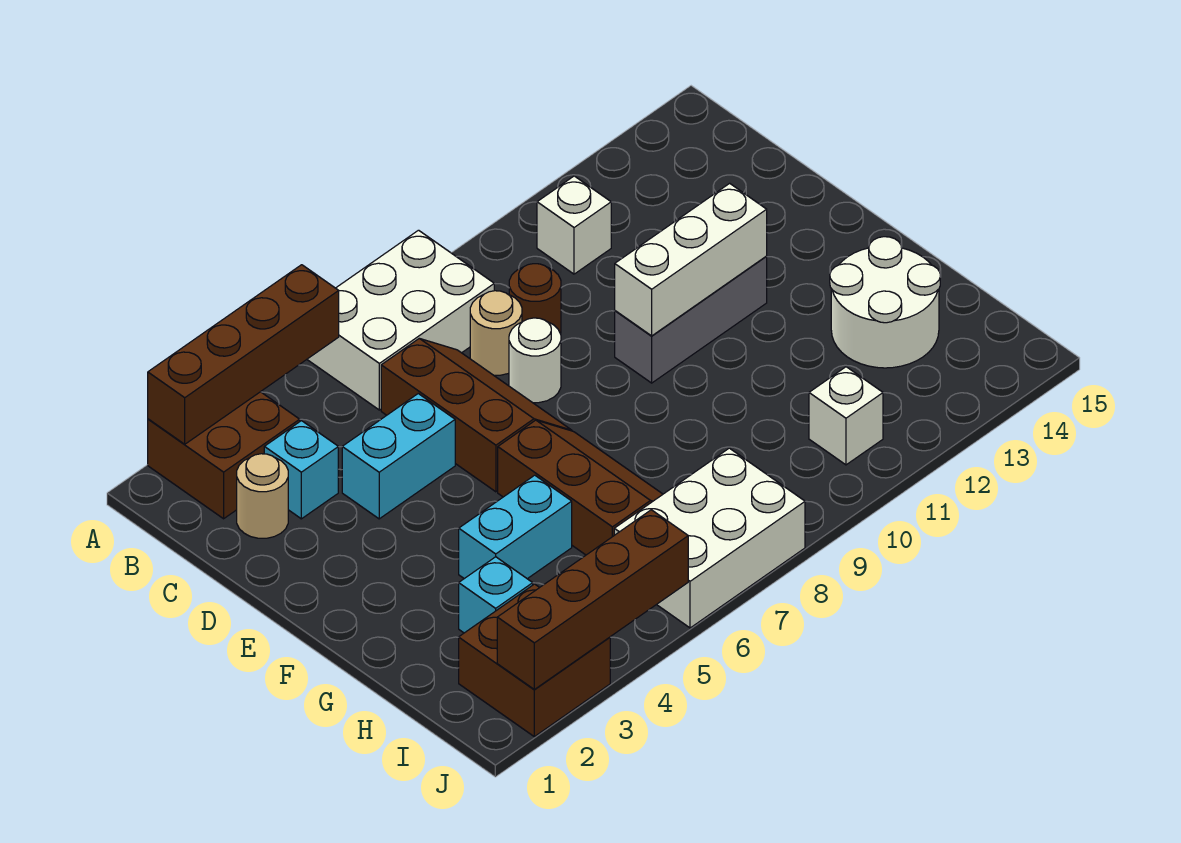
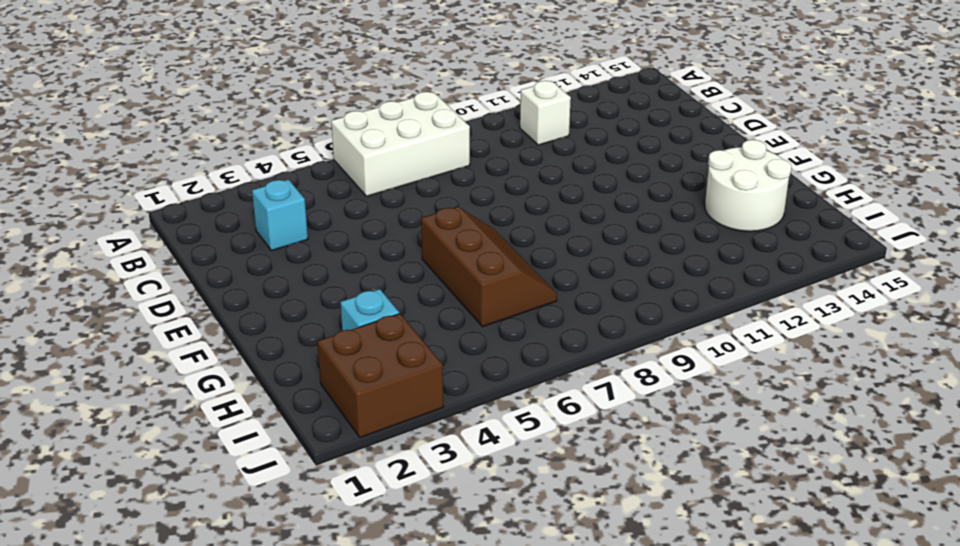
none -> brown 2x2 brick [148,392,300,519]
none -> tan 1x1 round brick [237,454,288,538]
none -> brown 2x3 slope [381,339,572,492]

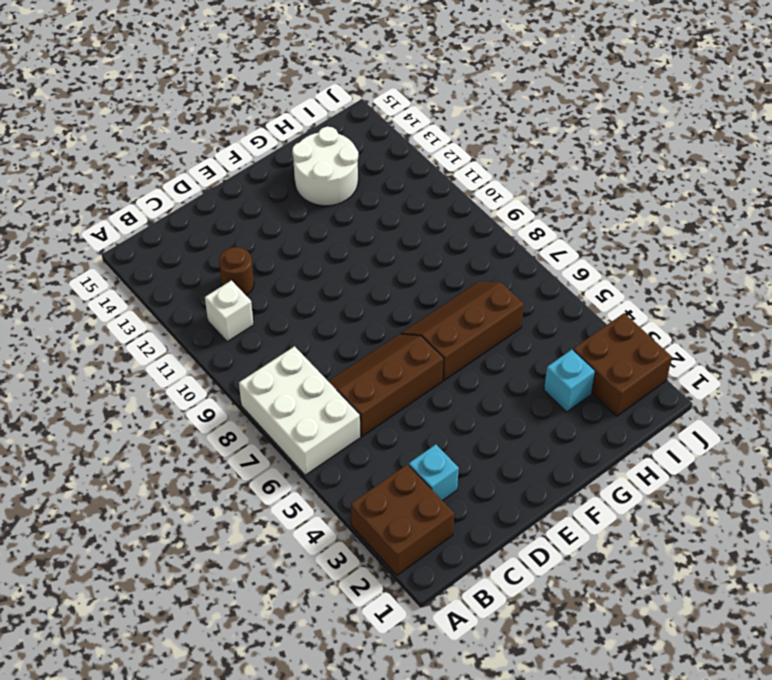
brown 1x1 round brick [219,247,254,295] -> brown 1x1 round brick moved to [509,264,561,334]
none -> tan 1x1 round brick [237,454,288,538]
none -> tan 1x1 round brick [470,291,522,375]
none -> cyan 1x2 brick [342,394,455,519]

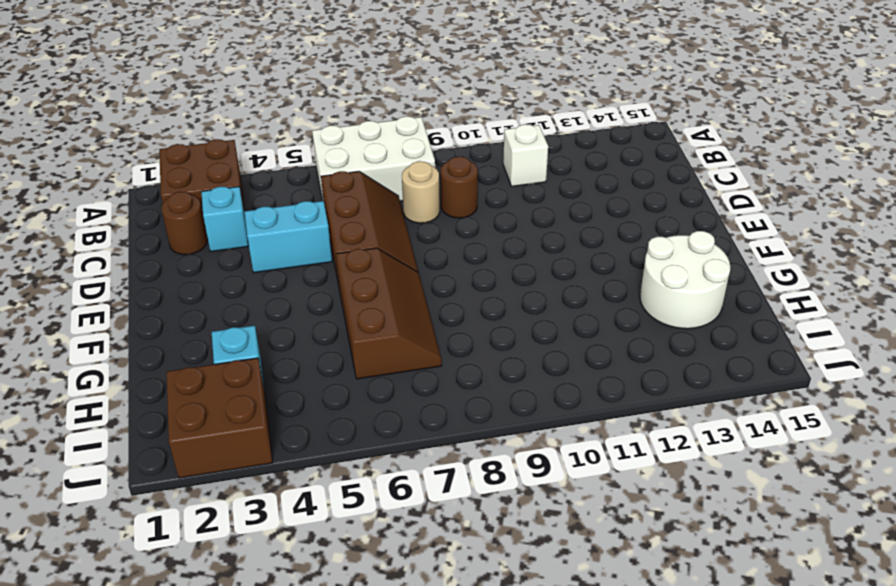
brown 1x1 round brick [161,192,207,255] -> tan 1x1 round brick [237,454,288,538]
none -> white 1x1 round brick [509,318,561,403]
none -> grey 1x3 brick [615,256,767,383]
none -> cyan 1x2 brick [459,475,572,579]

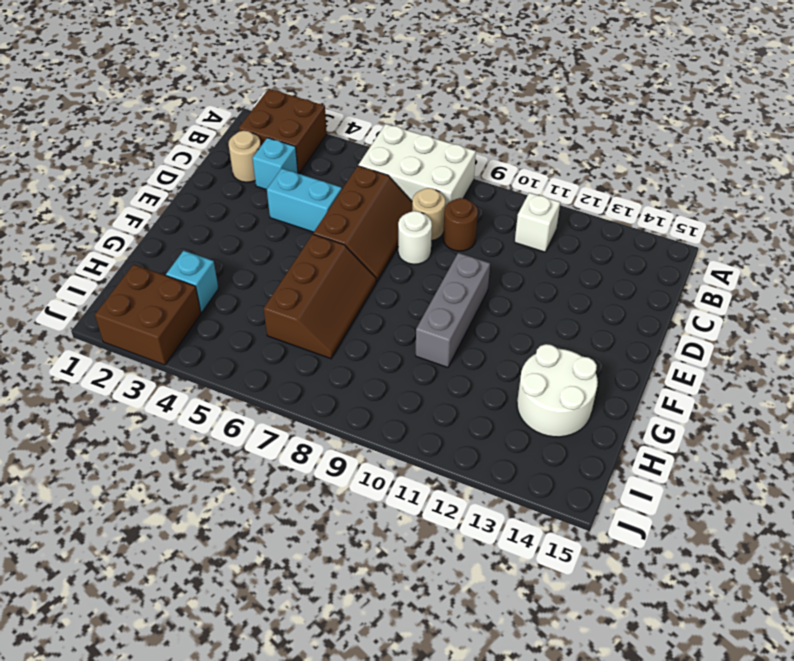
grey 1x3 brick [416,253,490,368] -> grey 1x3 brick turned to [615,256,767,383]
none -> cyan 1x2 brick [459,475,572,579]
none -> white 2x3 brick [614,448,805,628]
none -> white 1x1 brick [809,367,883,465]

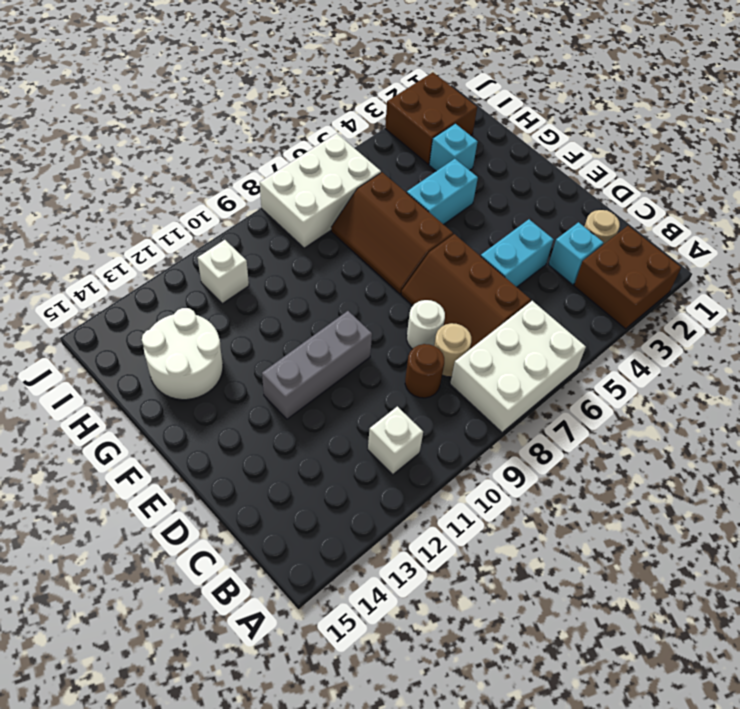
none -> brown 1x4 brick [148,265,339,444]
none -> white 1x3 brick [615,183,767,336]
none -> brown 1x4 brick [497,510,688,689]

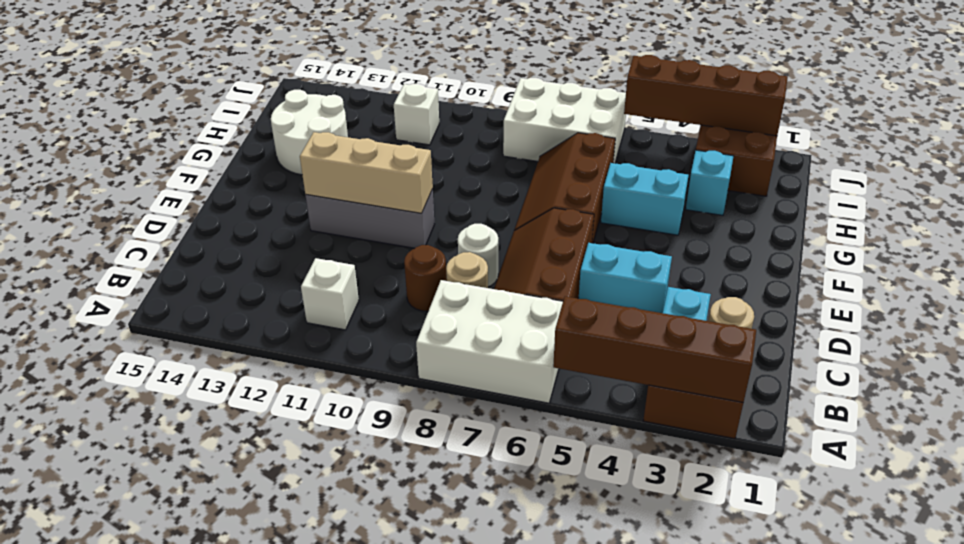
tan 1x3 brick [300,132,433,213] -> white 1x3 brick [615,183,767,336]

